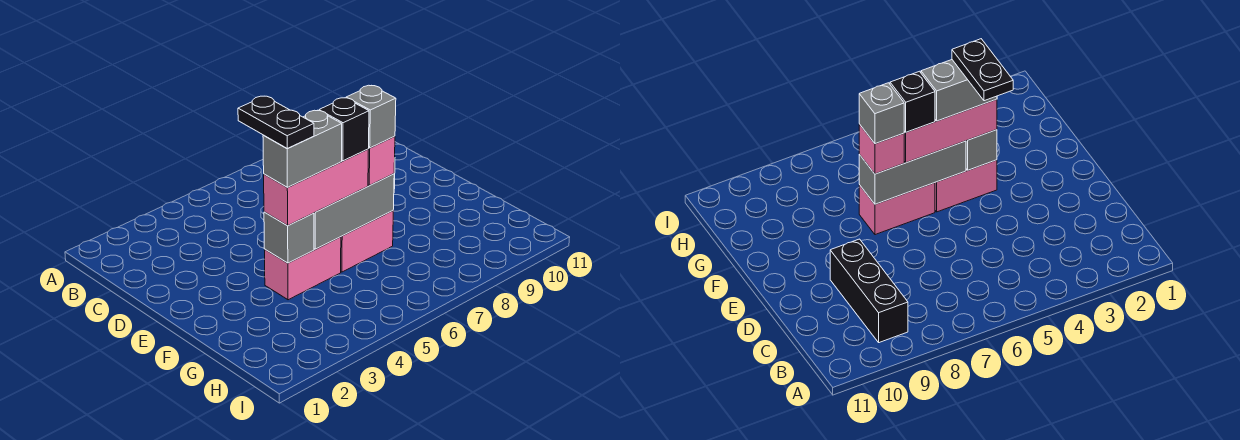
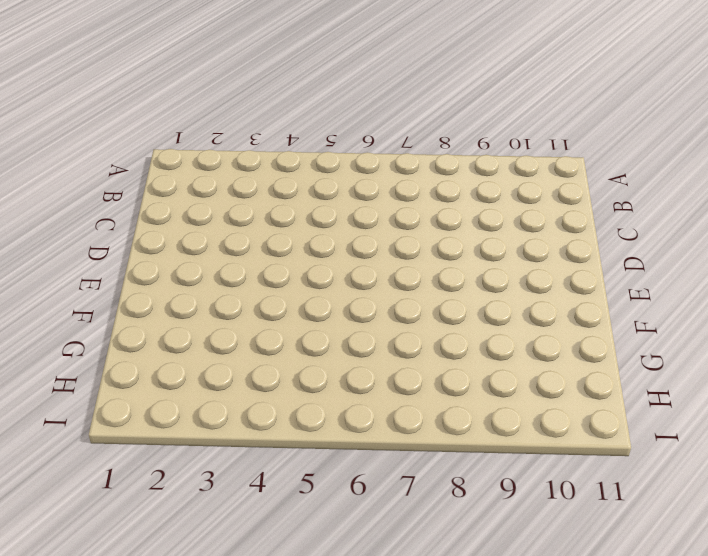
none -> black 1x3 brick [830,239,908,343]
none -> pink 1x2 brick [264,237,341,300]

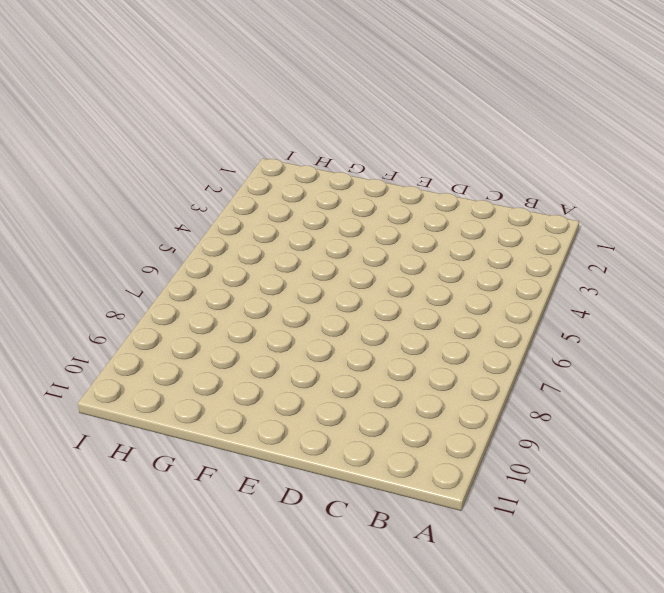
none -> black 1x3 brick [830,239,908,343]
none -> pink 1x2 brick [264,237,341,300]

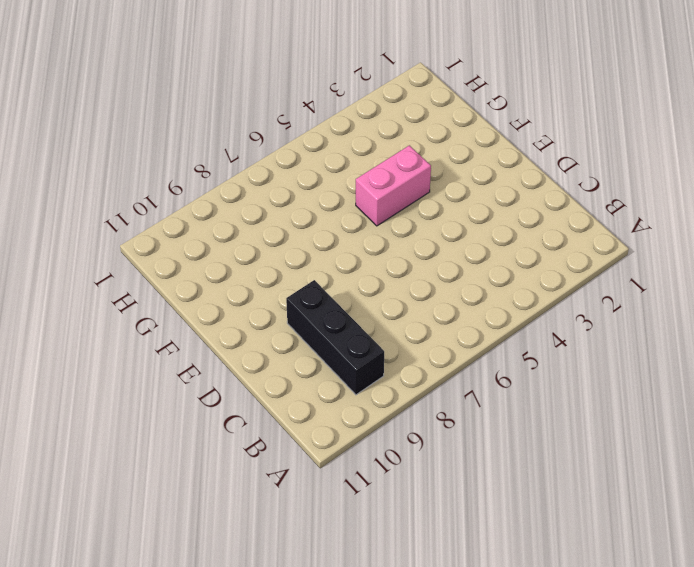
none -> pink 1x2 brick [341,211,393,272]
none -> grey 1x1 brick [264,212,314,263]

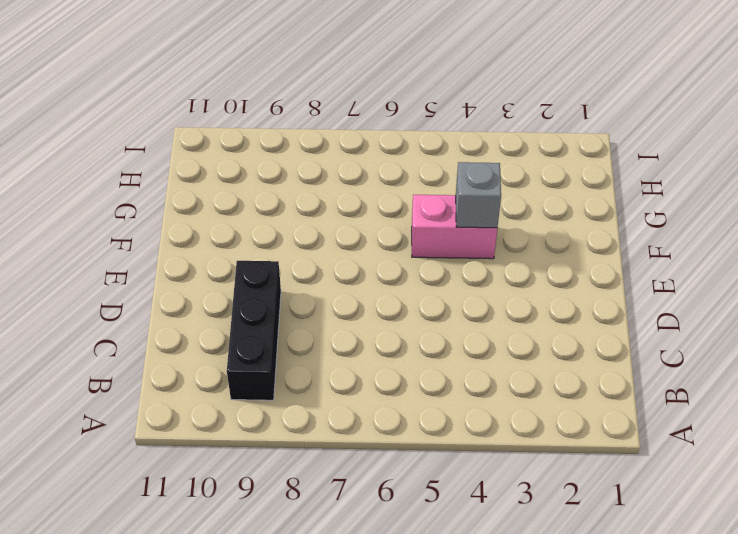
none -> pink 1x2 brick [341,211,393,272]
none -> grey 1x3 brick [314,174,394,249]

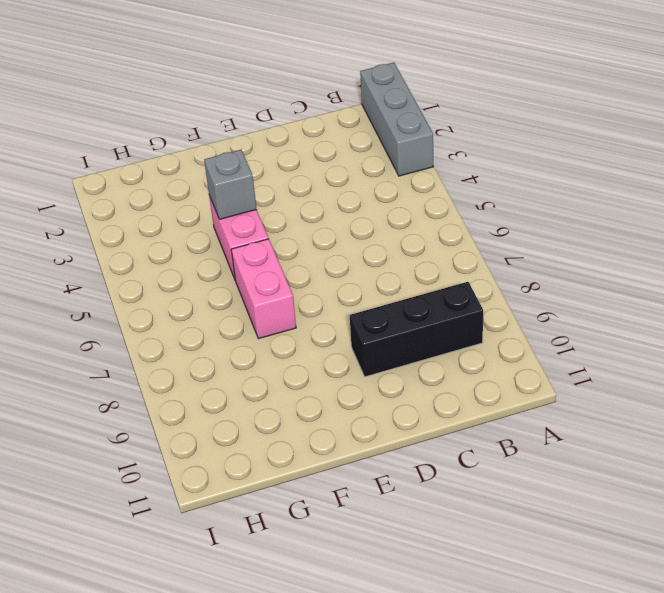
grey 1x3 brick [360,62,433,176] -> grey 1x3 brick moved to [314,174,394,249]
none -> pink 1x3 brick [264,149,369,226]
none -> pink 1x1 brick [368,136,395,186]

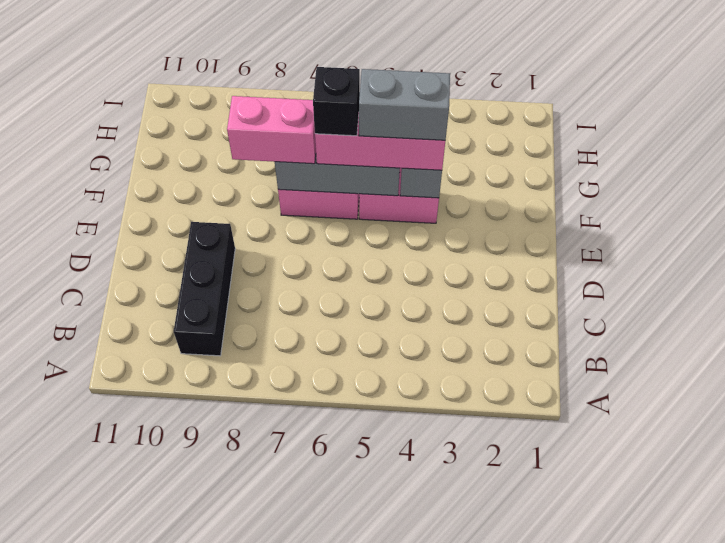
pink 1x2 brick [227,96,316,164] -> pink 1x1 brick [368,136,395,186]
none -> grey 1x1 brick [346,85,396,148]
none -> black 1x2 plate [238,96,314,149]

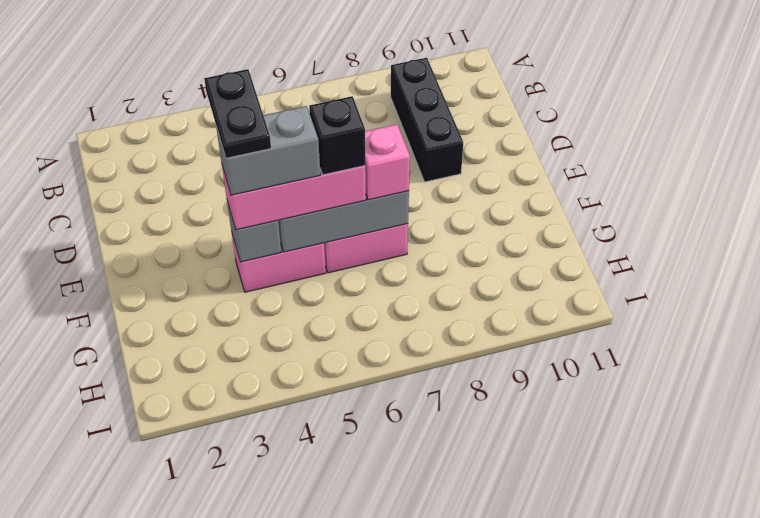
none -> grey 1x1 brick [346,85,396,148]

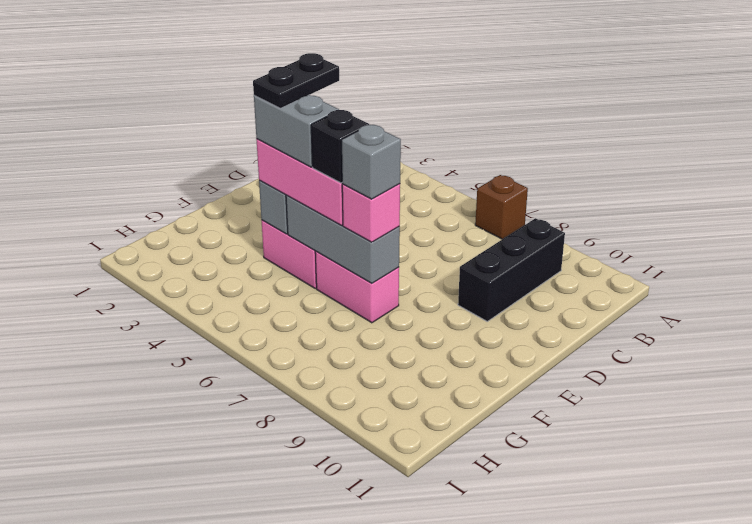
brown 1x1 brick [475,175,528,239] -> none

